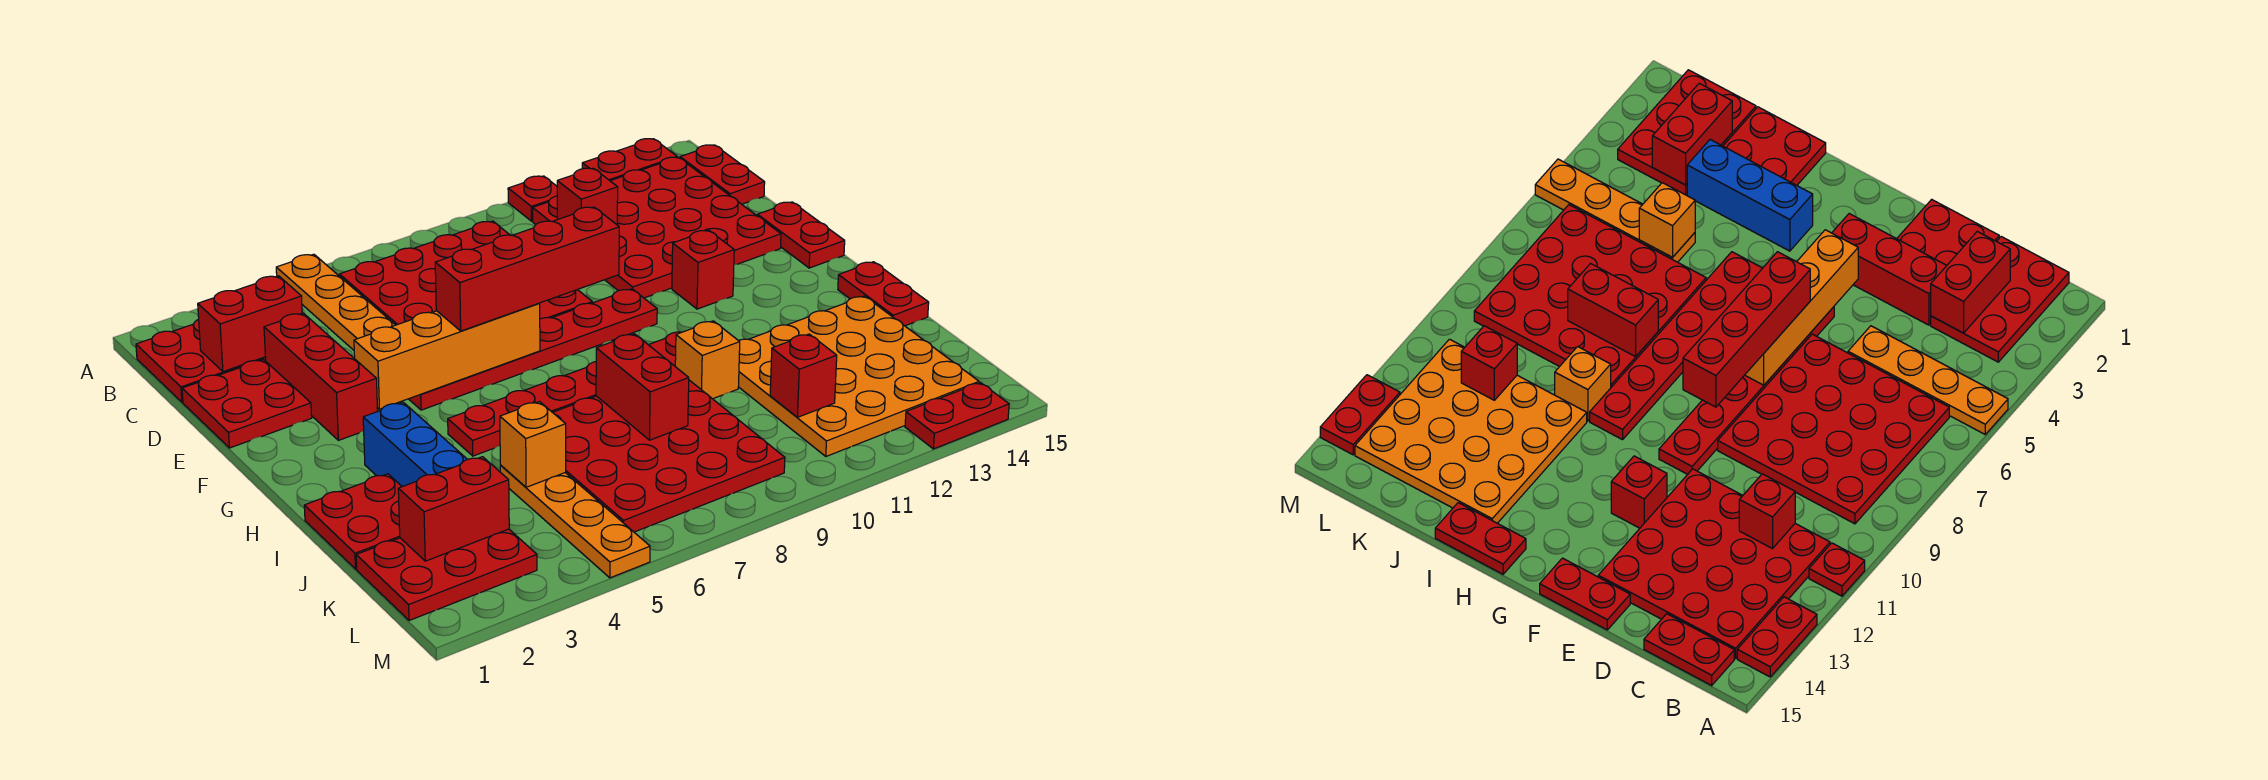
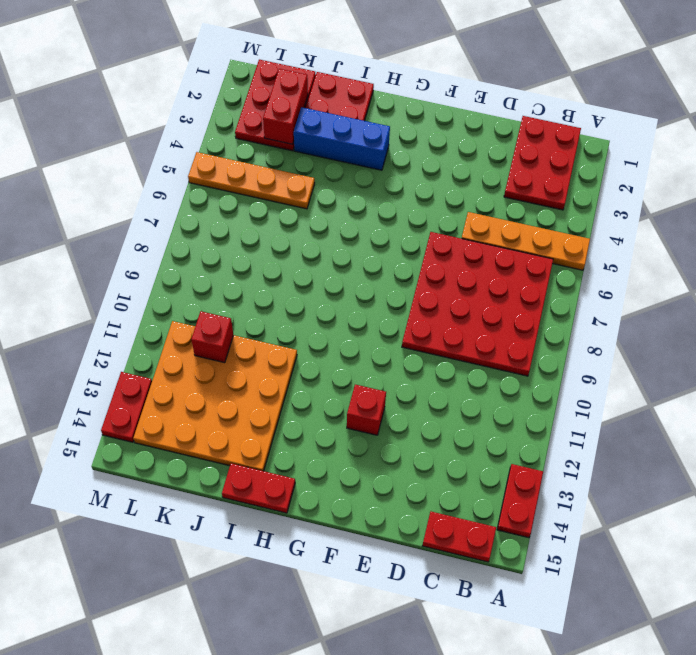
none -> red 1x1 plate [508,176,557,221]
none -> red 4x4 plate [533,157,781,298]
none -> red 2x2 plate [182,360,312,448]
none -> red 1x3 brick [264,313,378,440]

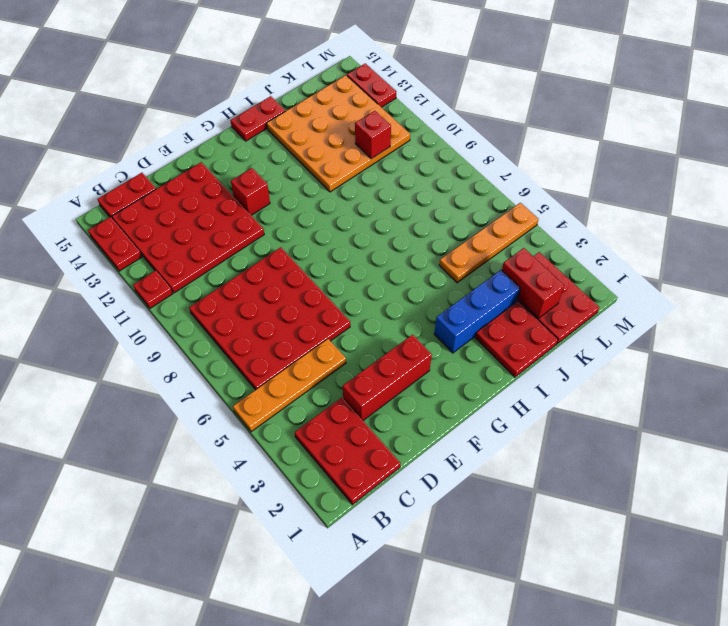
none -> red 2x2 plate [182,360,312,448]
none -> red 1x2 plate [757,202,845,268]
none -> red 1x6 plate [409,289,657,410]
none -> red 1x6 plate [448,332,682,456]

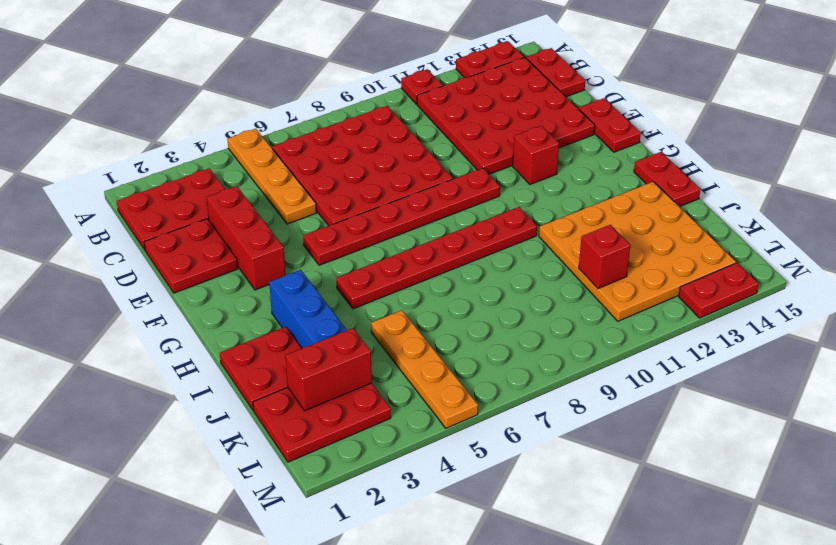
none -> red 4x4 plate [553,380,785,532]
none -> orange 1x1 brick [675,321,740,399]
none -> red 1x2 brick [198,276,302,372]
none -> red 1x1 brick [557,168,618,224]

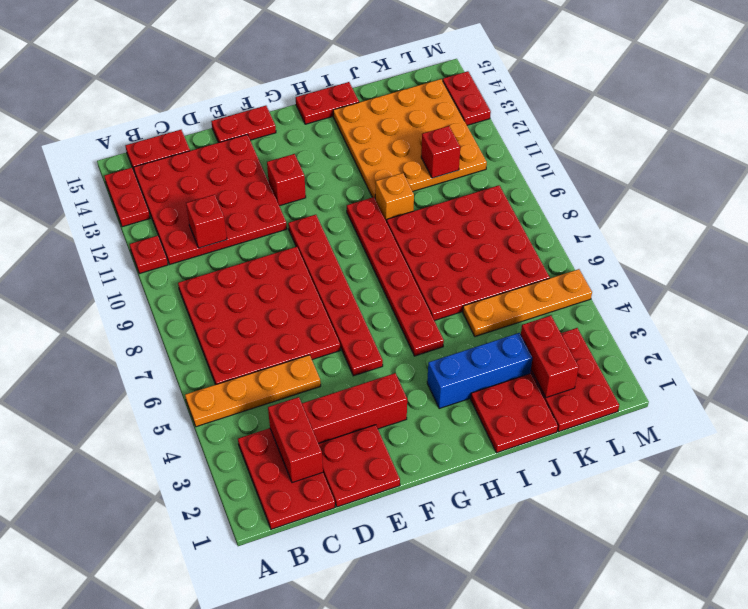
none -> orange 1x4 brick [354,303,540,409]
none -> red 1x2 brick [596,334,689,440]
none -> orange 1x1 brick [500,402,566,487]
none -> red 1x4 brick [435,207,619,331]

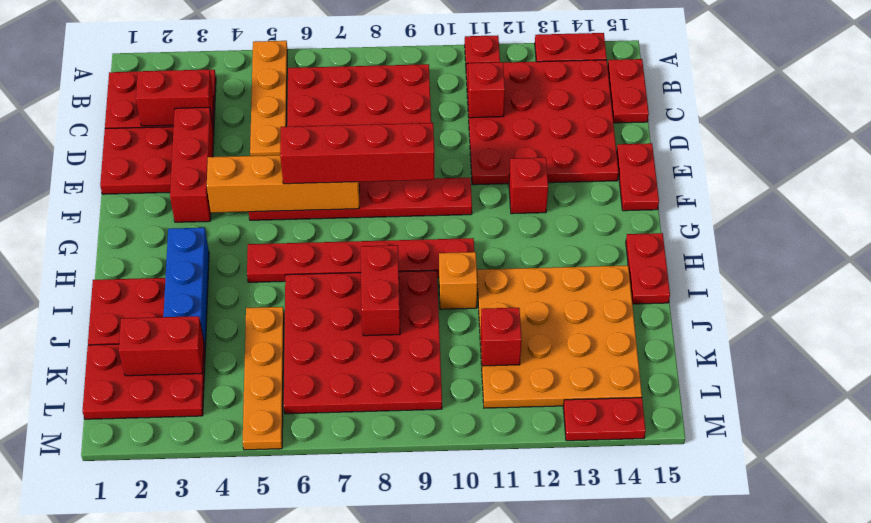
none -> orange 1x1 brick [500,402,566,487]

